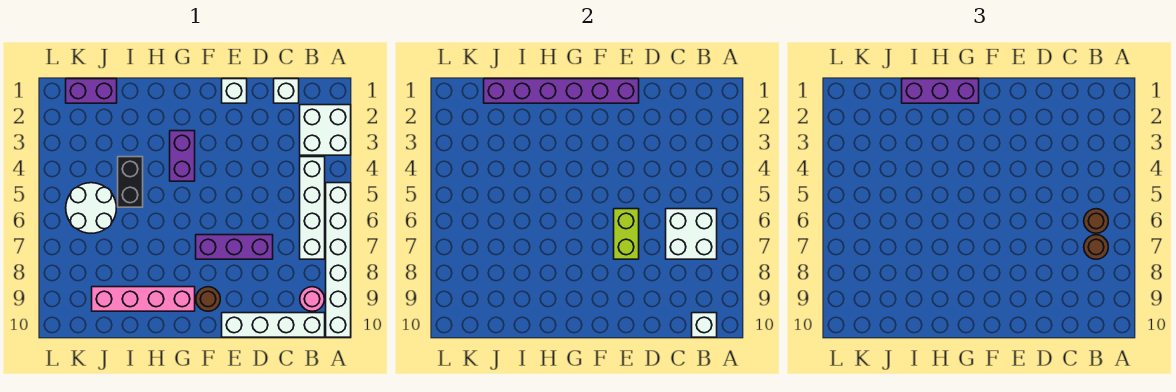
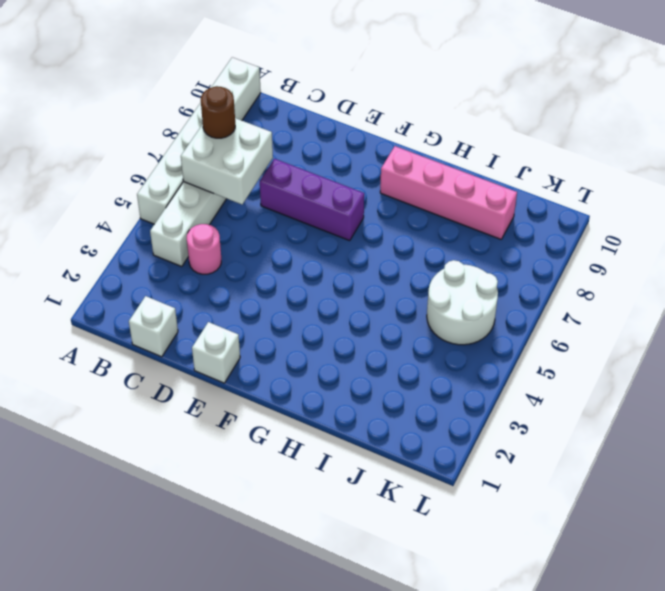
pink 1x1 round brick [187,224,221,274] -> pink 1x1 round brick moved to [300,287,324,311]
none -> white 2x2 brick [300,105,351,155]
none -> white 1x4 brick [222,313,325,337]
none -> brown 1x1 round brick [196,287,220,311]

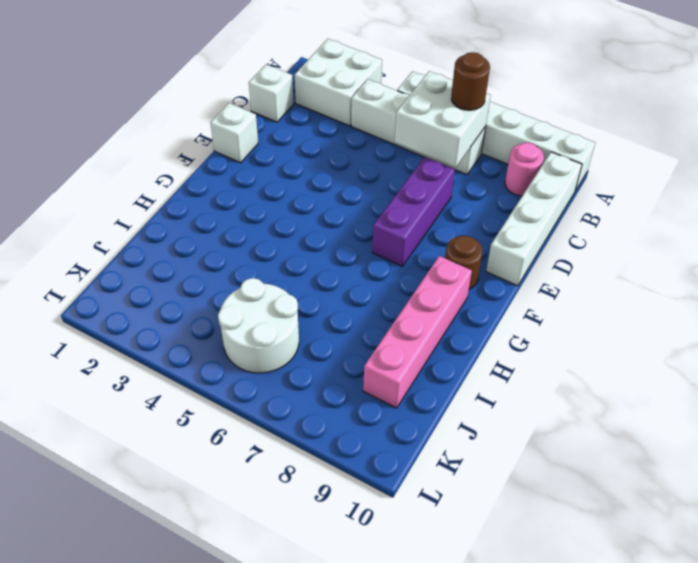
none -> purple 1x2 brick [170,131,195,181]
none -> black 1x2 brick [118,157,143,207]
none -> purple 1x2 brick [66,79,117,103]

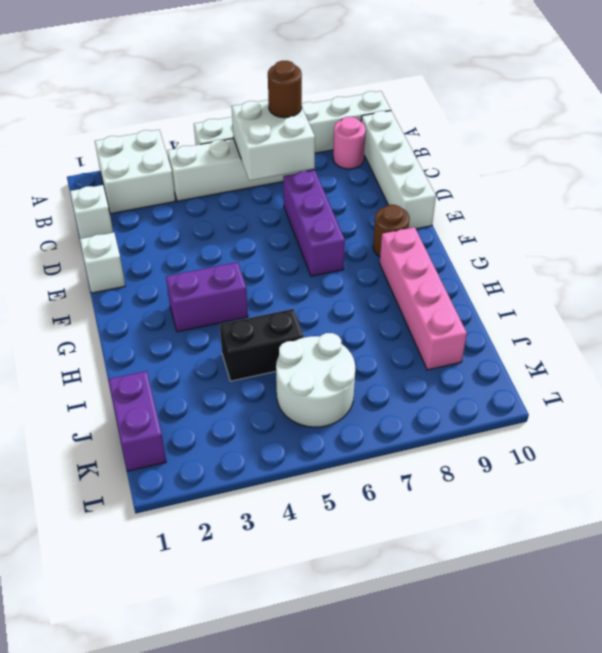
none -> white 1x1 brick [692,313,717,337]
none -> purple 1x6 brick [484,79,639,103]
none -> lime 1x2 brick [614,209,639,259]

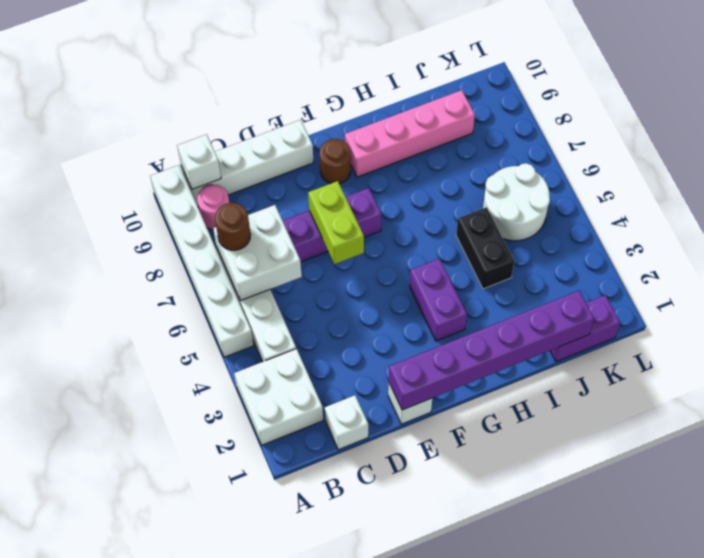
none -> brown 1x1 round brick [1084,209,1108,233]
none -> purple 1x3 brick [902,79,979,103]

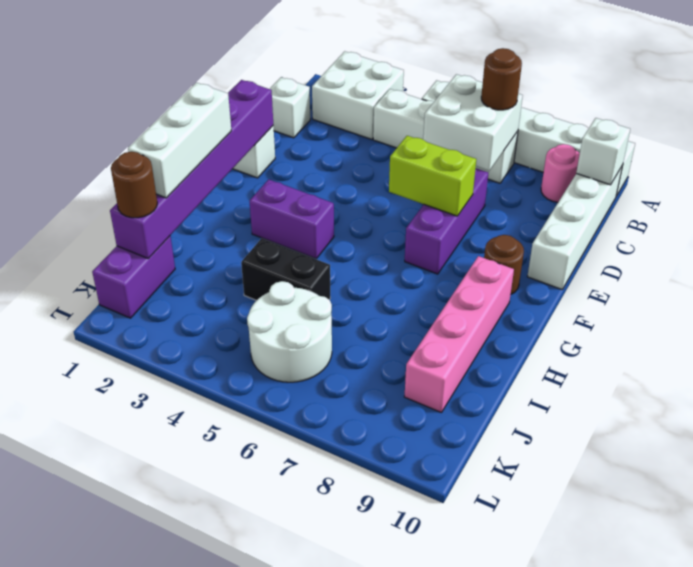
white 1x3 brick [128,83,231,198] -> purple 1x3 brick [902,79,979,103]
brown 1x1 round brick [111,152,157,218] -> brown 1x1 round brick moved to [1084,209,1108,233]

